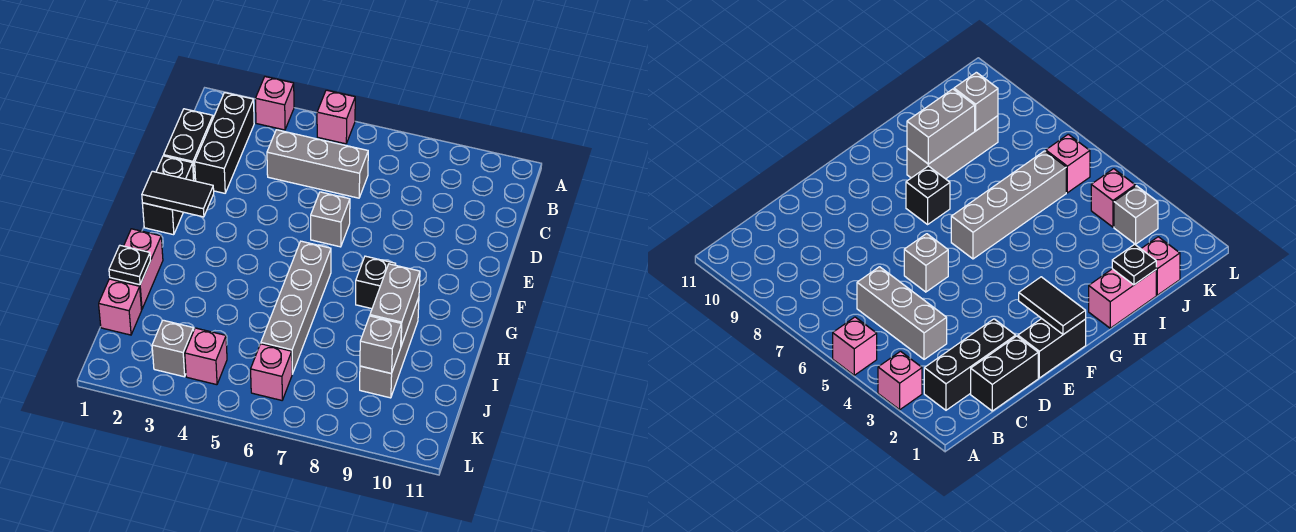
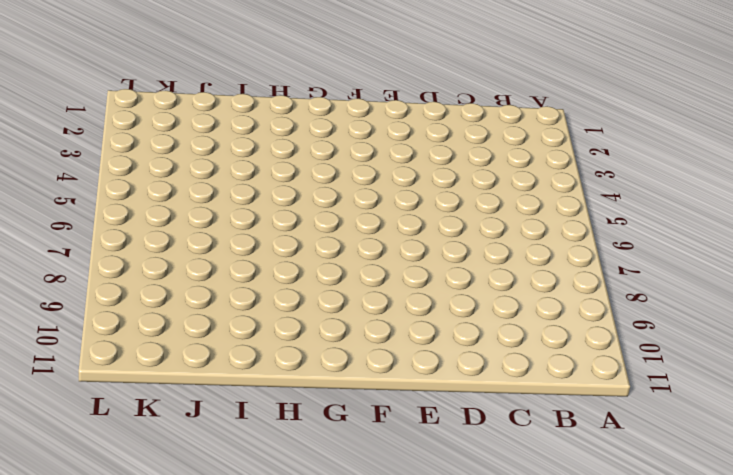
none -> pink 1x1 brick [255,77,294,130]
none -> pink 1x1 brick [317,90,355,144]
none -> black 1x3 brick [195,93,254,193]

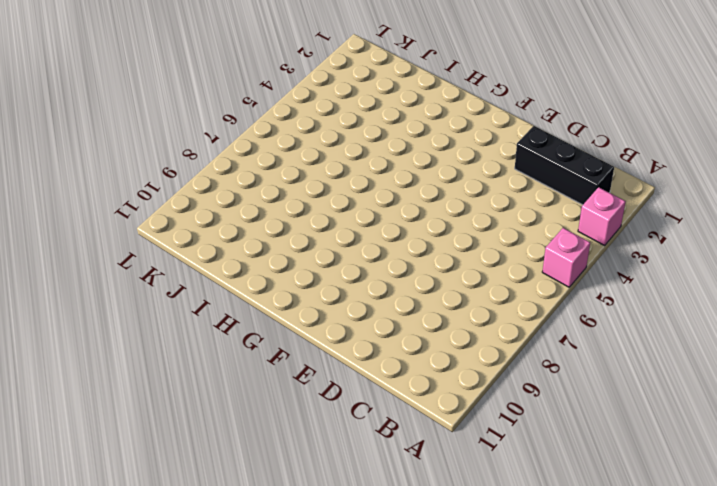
none -> black 1x2 brick [164,109,213,181]
none -> grey 1x3 brick [267,130,368,198]
none -> black 1x2 brick [142,156,194,235]

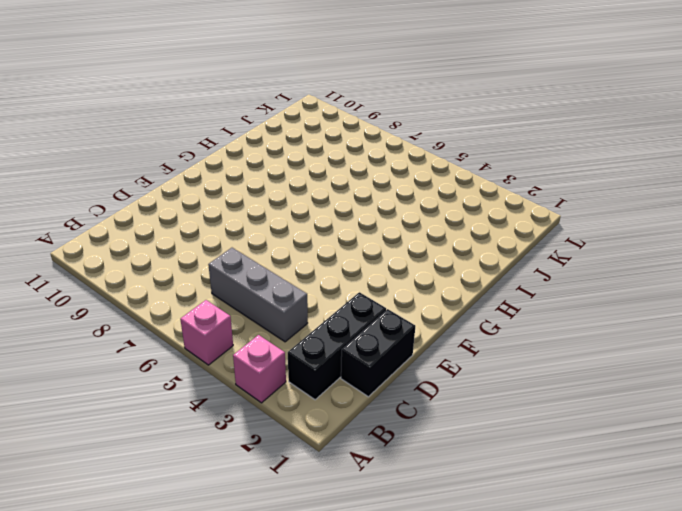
none -> black 1x2 brick [142,156,194,235]
none -> grey 1x1 brick [311,192,350,247]
none -> grey 1x4 brick [261,241,331,374]

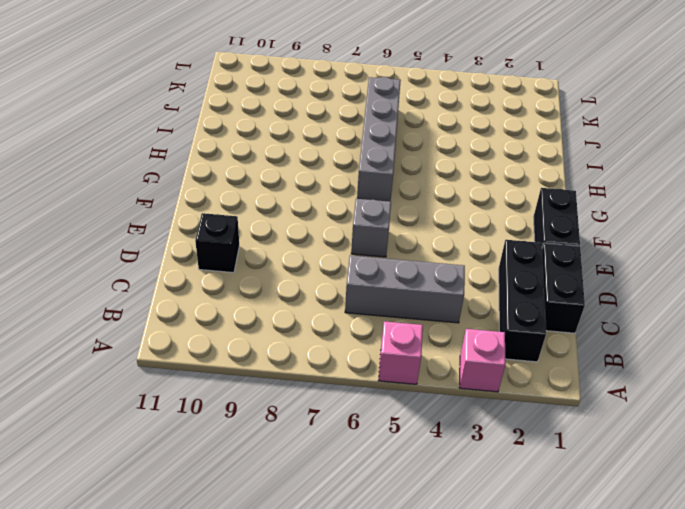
black 1x1 brick [195,213,239,273] -> black 1x1 brick moved to [356,256,396,309]
none -> pink 1x2 brick [110,229,163,309]
none -> grey 1x3 brick [360,298,419,398]
none -> pink 1x1 brick [99,279,142,335]

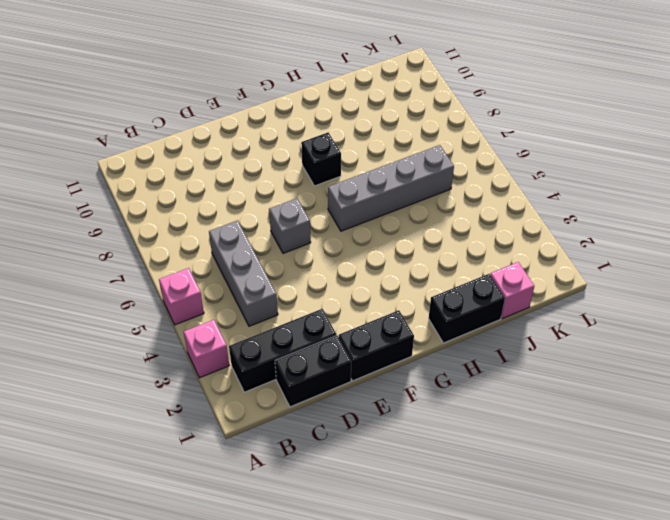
black 1x2 brick [429,274,505,343] -> pink 1x2 brick [110,229,163,309]
none -> grey 1x3 brick [360,298,419,398]
none -> grey 1x1 brick [152,320,194,377]
none -> pink 1x1 brick [185,328,227,385]

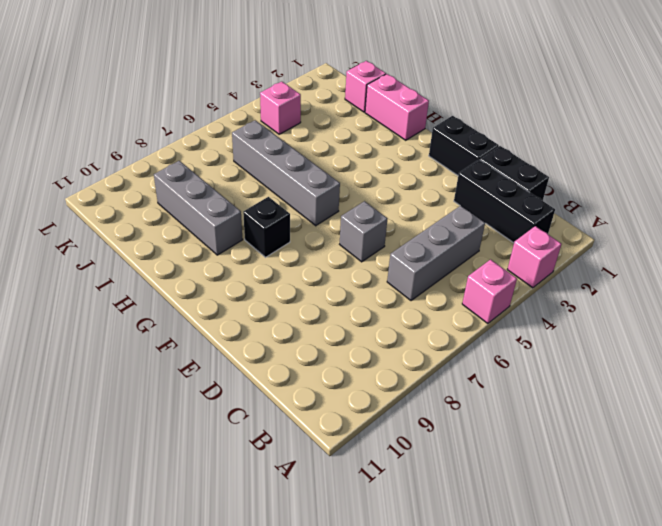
none -> grey 1x1 brick [152,320,194,377]
none -> pink 1x1 brick [251,344,292,400]
none -> black 1x2 tile [142,171,214,217]

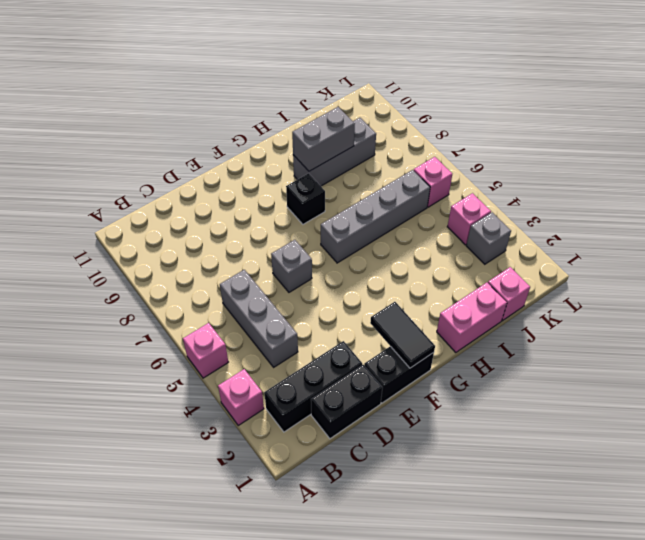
none -> black 1x1 plate [109,246,151,285]
none -> grey 1x1 brick [360,316,401,374]

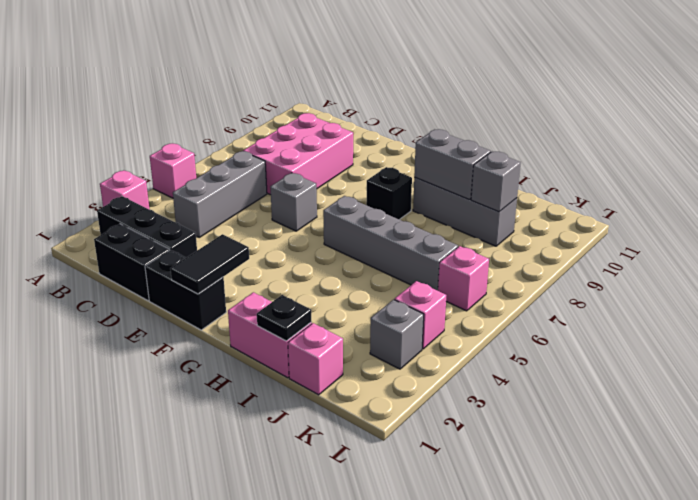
pink 2x3 brick [243,113,353,195] -> none

